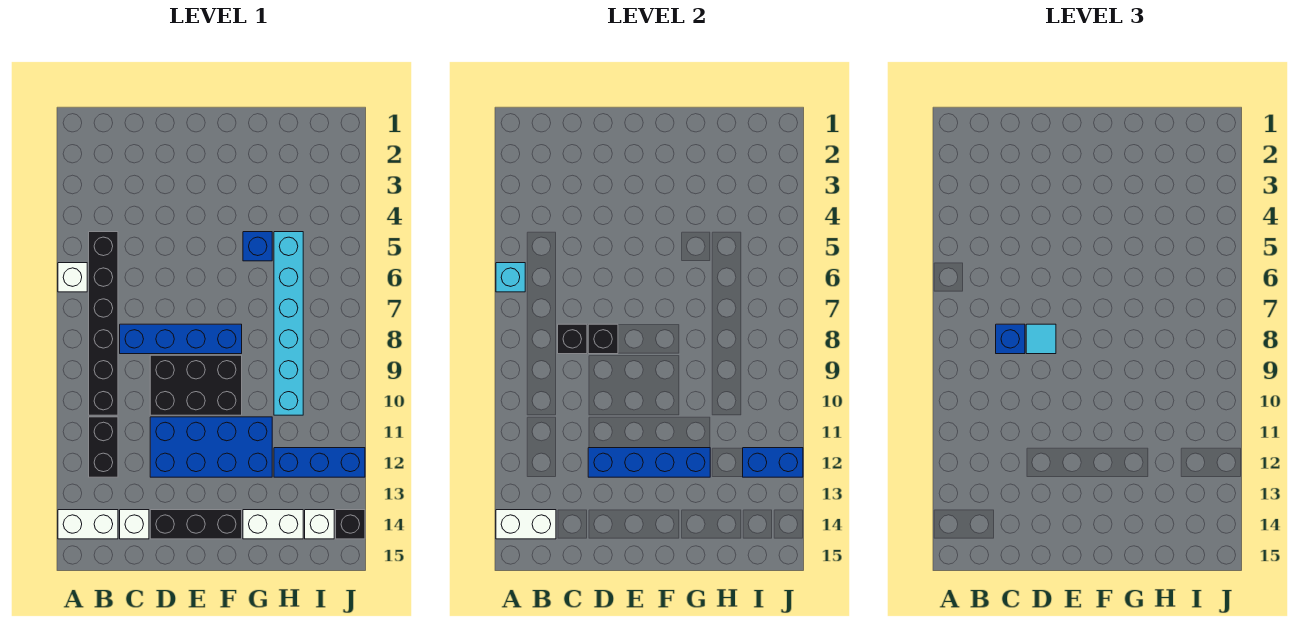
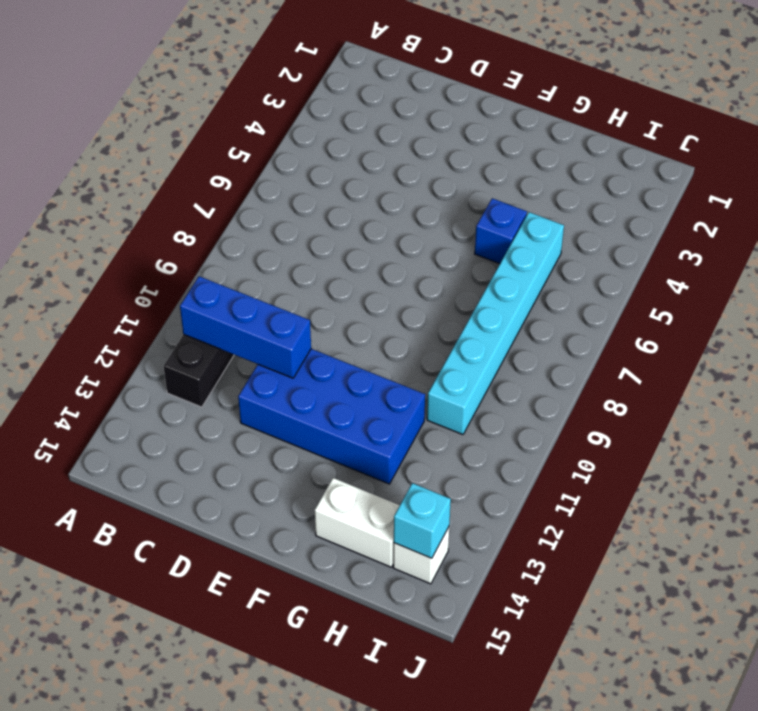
blue 1x3 brick [180,276,311,378] -> blue 1x3 brick moved to [274,448,365,477]
cyan 1x1 brick [394,483,451,558] -> cyan 1x1 brick moved to [496,263,525,292]
none -> white 1x1 brick [58,263,87,292]
none -> white 1x2 brick [58,510,118,539]
none -> black 1x6 brick [89,232,118,415]

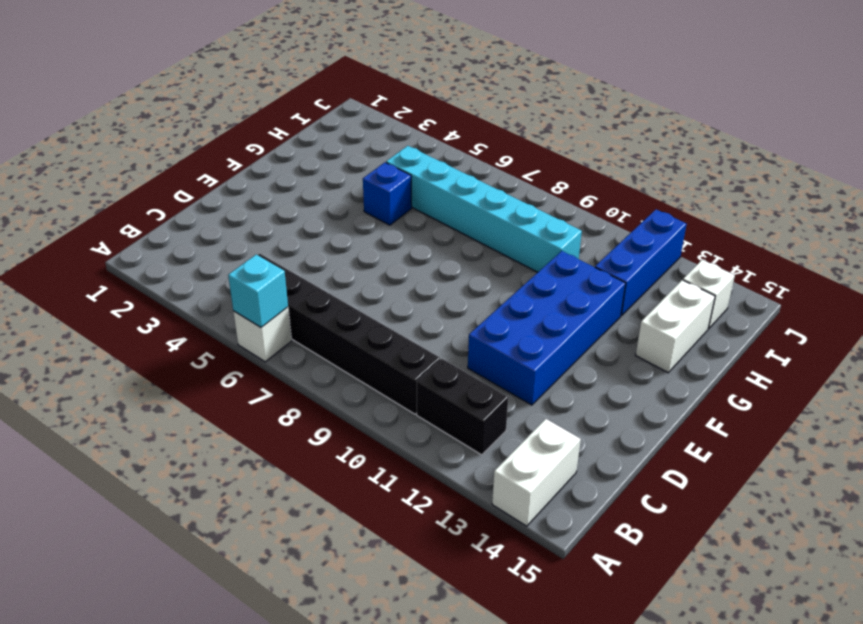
none -> blue 1x4 brick [120,324,242,354]
none -> white 1x1 brick [120,510,149,539]
none -> black 2x3 brick [150,355,242,415]

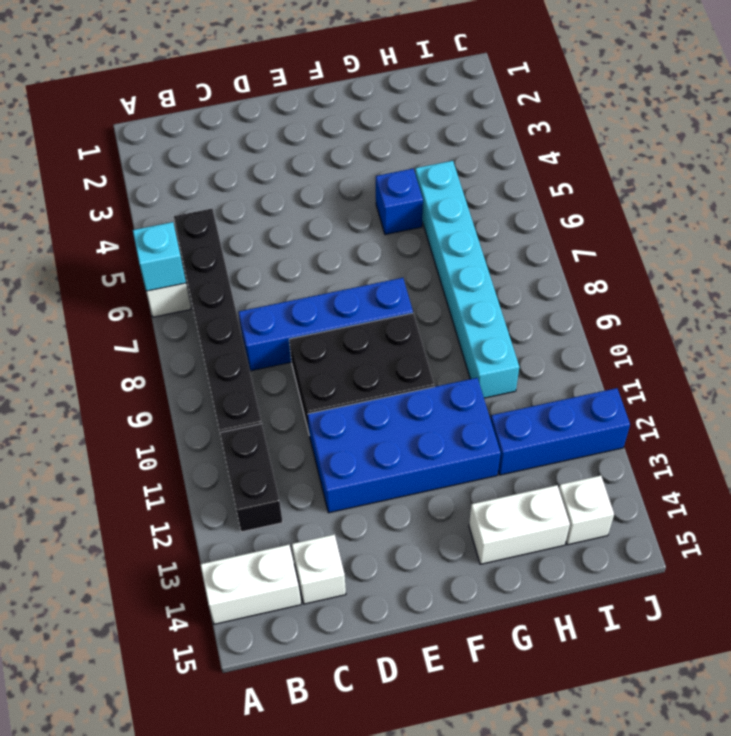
none -> black 1x3 brick [150,510,242,539]
none -> black 1x1 brick [336,510,365,539]
none -> white 1x2 brick [496,510,556,539]

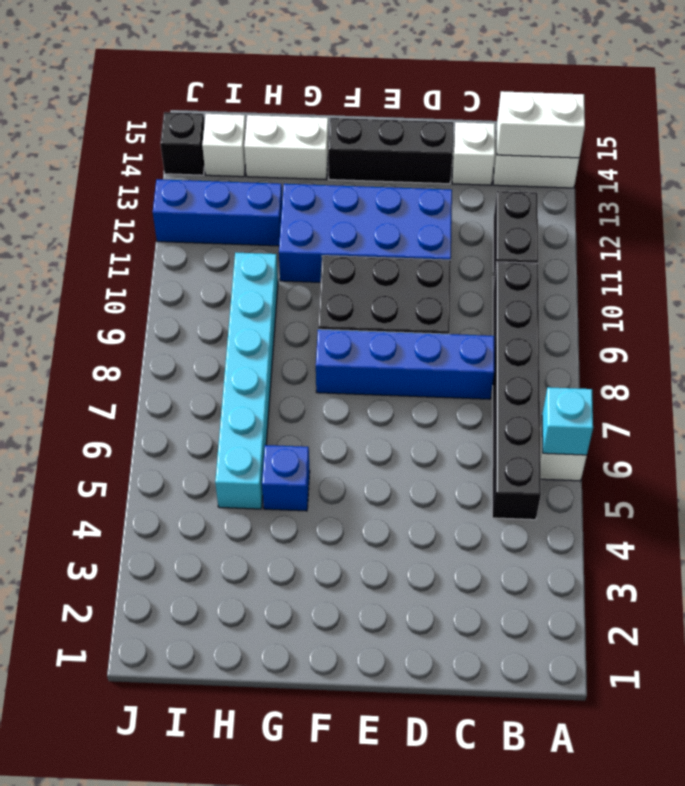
none -> black 1x1 brick [558,324,587,354]
none -> black 1x1 brick [588,324,618,354]
none -> blue 1x4 brick [588,448,710,477]

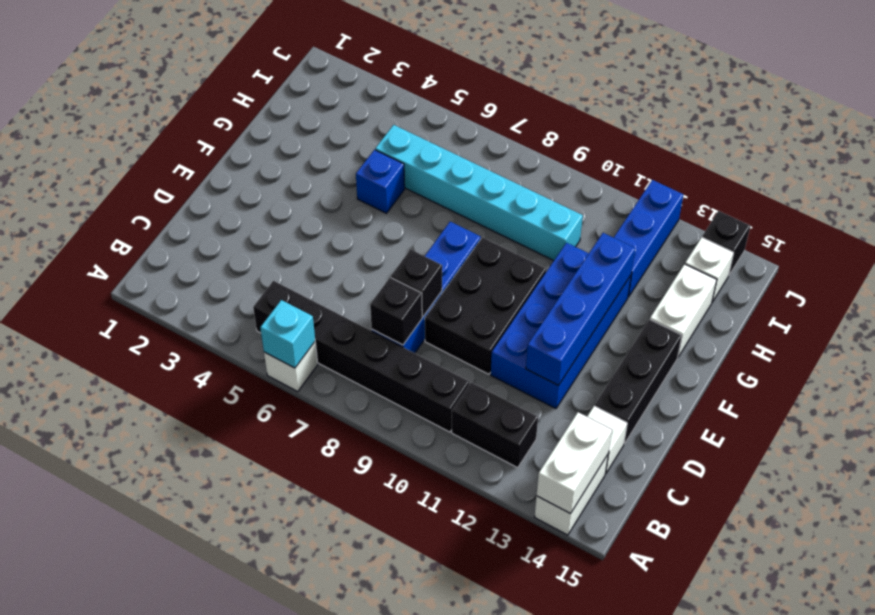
none -> blue 1x2 brick [743,448,803,477]
none -> blue 1x1 brick [996,324,1025,354]
none -> cyan 1x1 tile [1026,324,1056,354]

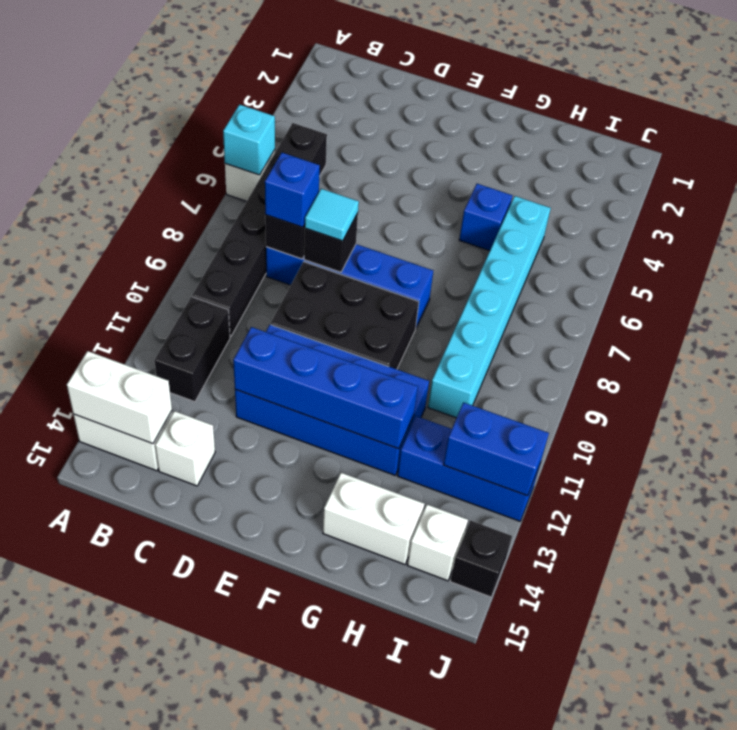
none -> black 1x3 brick [150,510,242,539]

